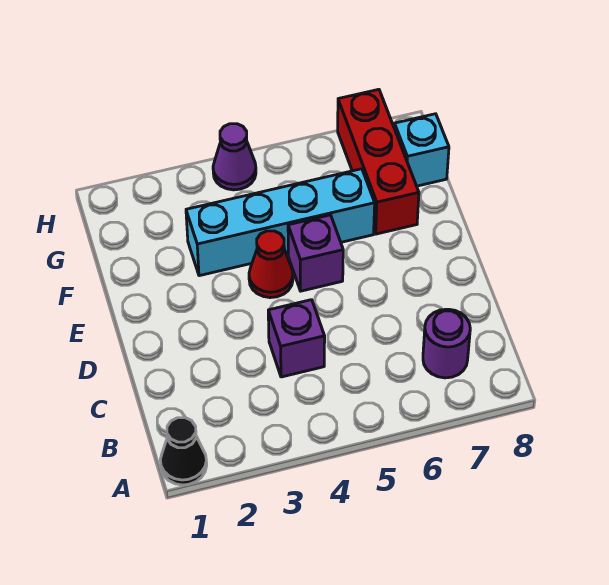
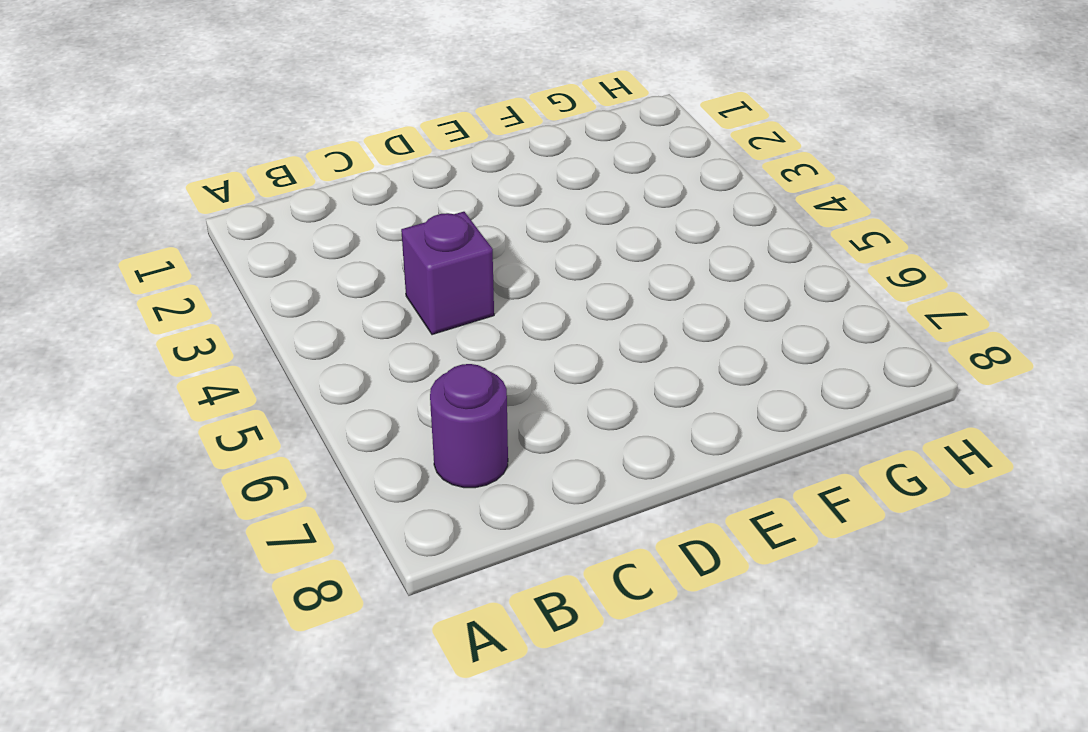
none -> black 1x1 cone [160,418,207,485]
none -> red 1x1 cone [249,231,293,298]

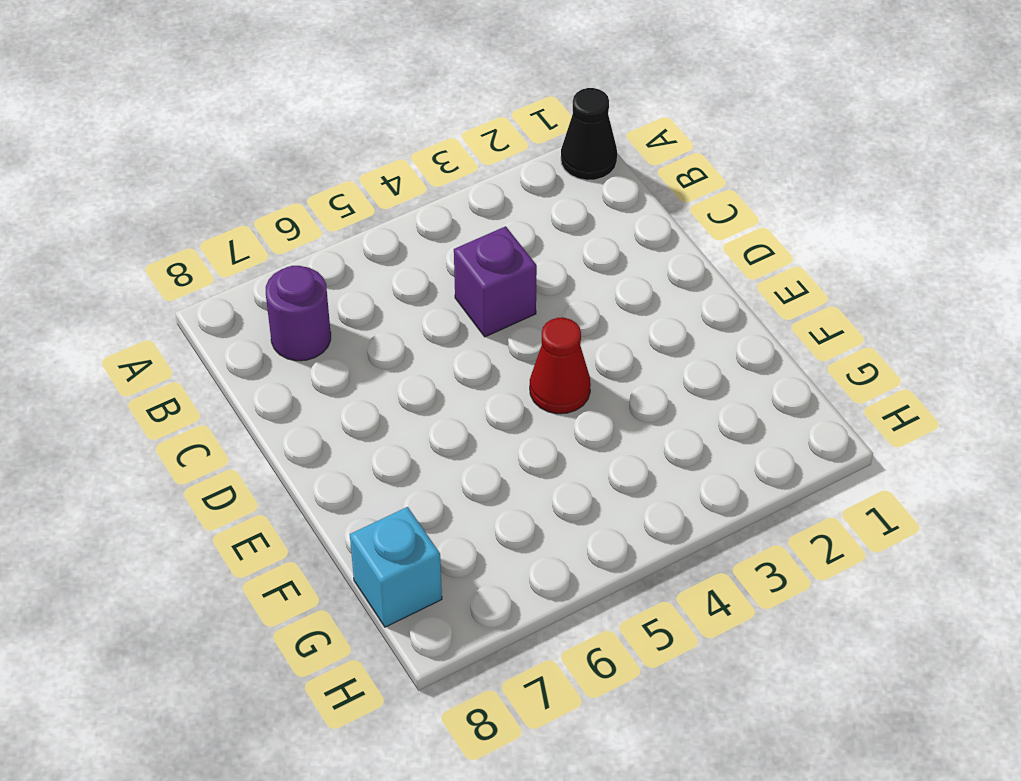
none -> purple 1x1 brick [288,215,343,291]
none -> cyan 1x4 brick [186,169,375,276]

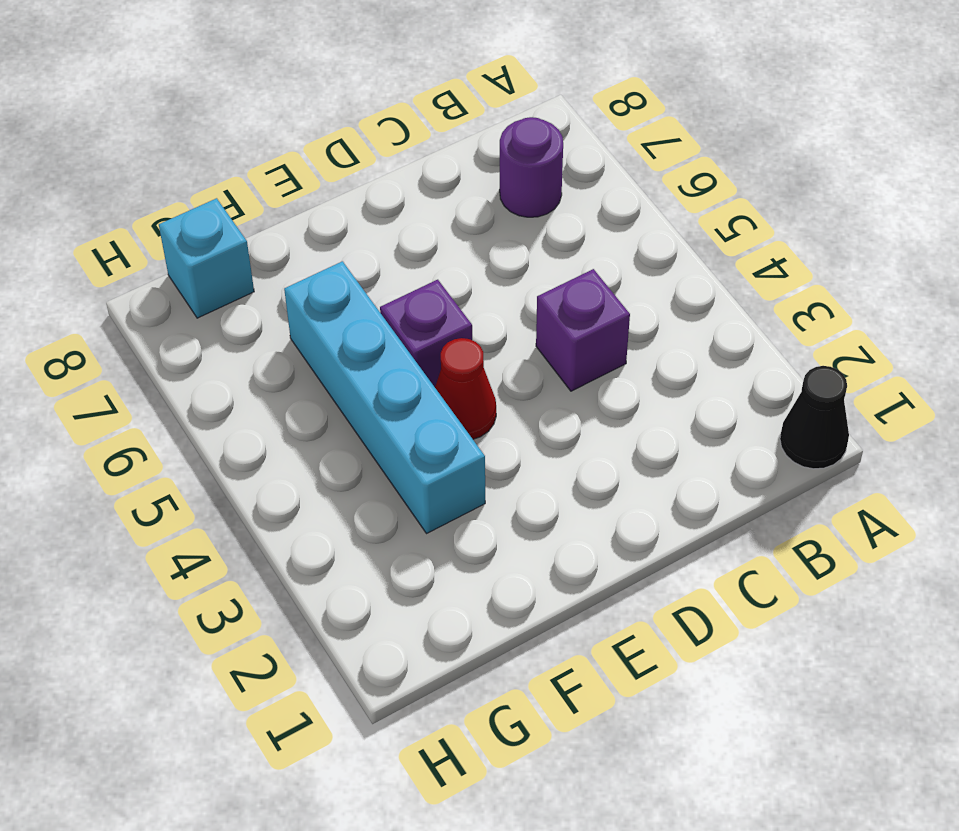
none -> red 1x3 brick [338,89,419,234]
none -> purple 1x1 cone [213,124,256,190]

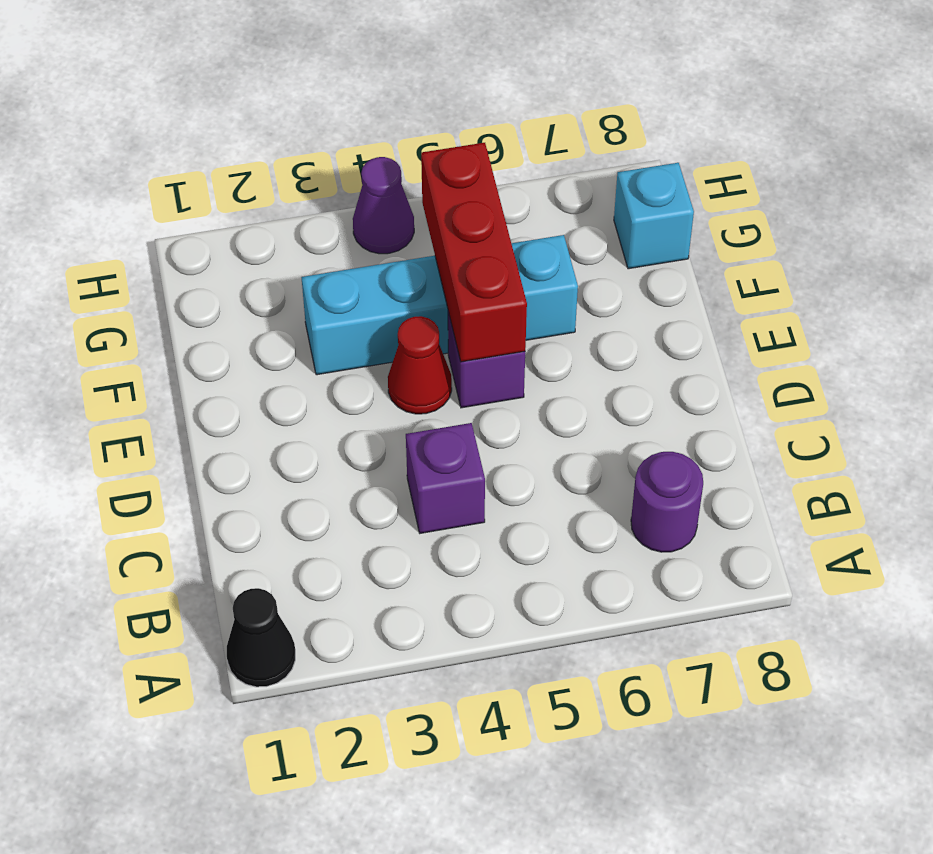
red 1x3 brick [421,143,527,362] -> red 1x3 brick moved to [338,89,419,234]

